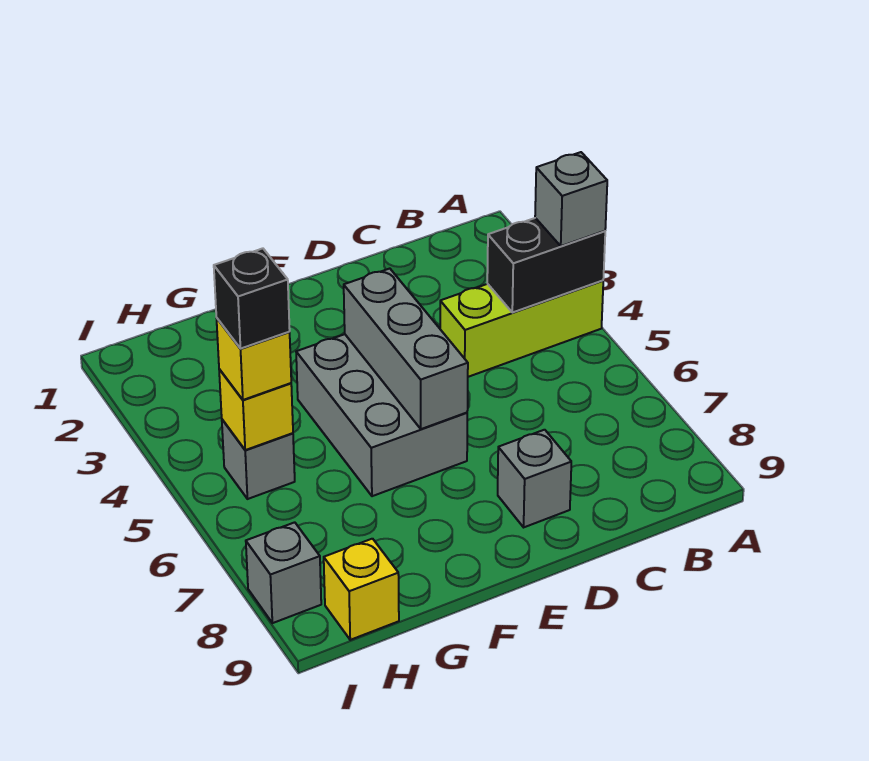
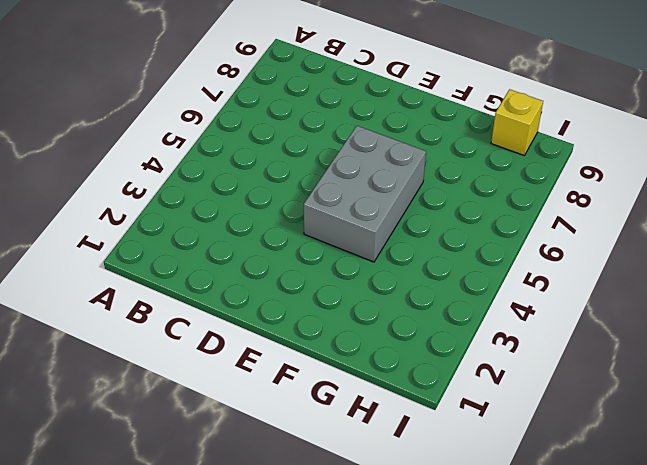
none -> lime 1x3 brick [440,281,603,377]
none -> grey 1x1 brick [498,430,571,527]
none -> grey 1x1 brick [222,420,295,499]

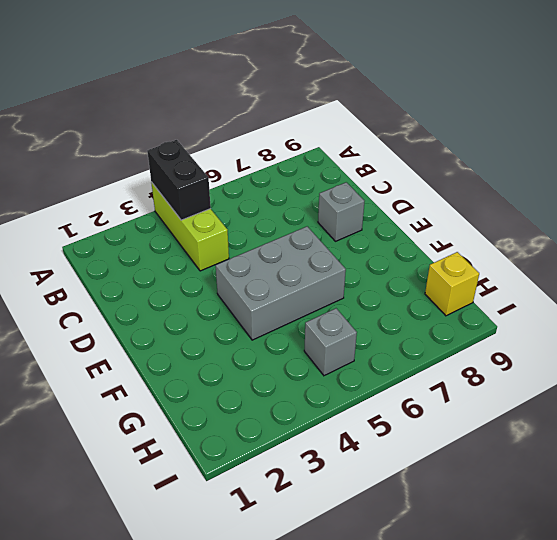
none -> grey 1x1 brick [246,522,321,623]
none -> grey 1x3 brick [344,269,468,429]
none -> yellow 1x1 brick [219,369,293,450]

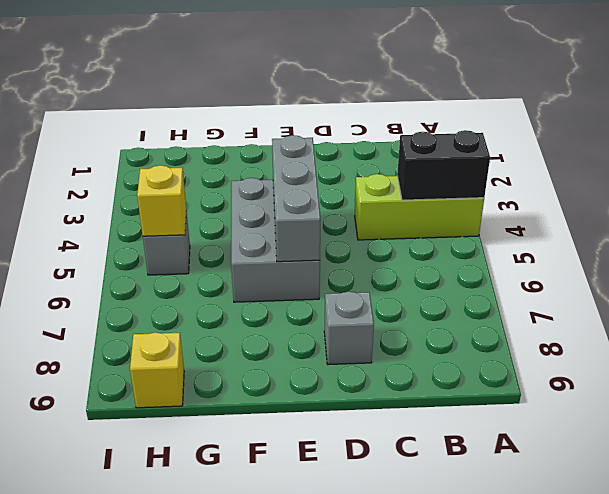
none -> grey 1x1 brick [246,522,321,623]
none -> grey 1x1 brick [535,152,607,246]
none -> yellow 1x1 brick [217,319,291,400]

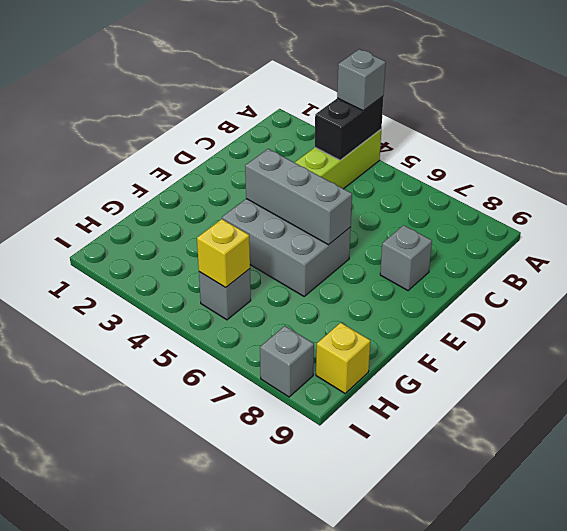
none -> yellow 1x1 brick [217,319,291,400]
none -> black 1x1 brick [214,248,290,349]

